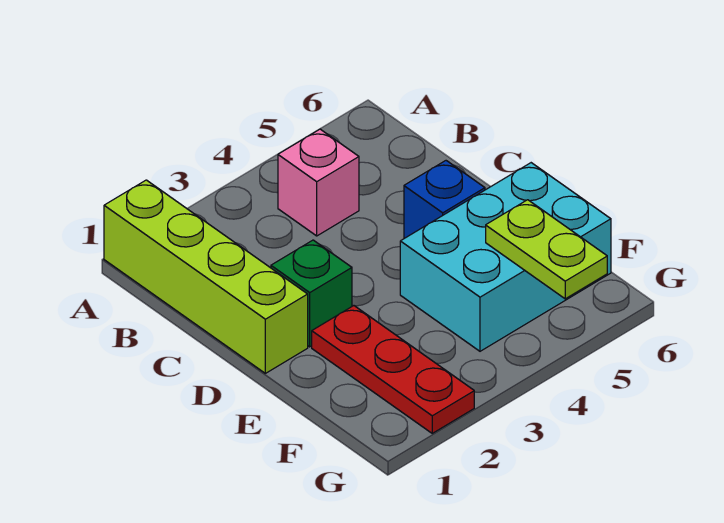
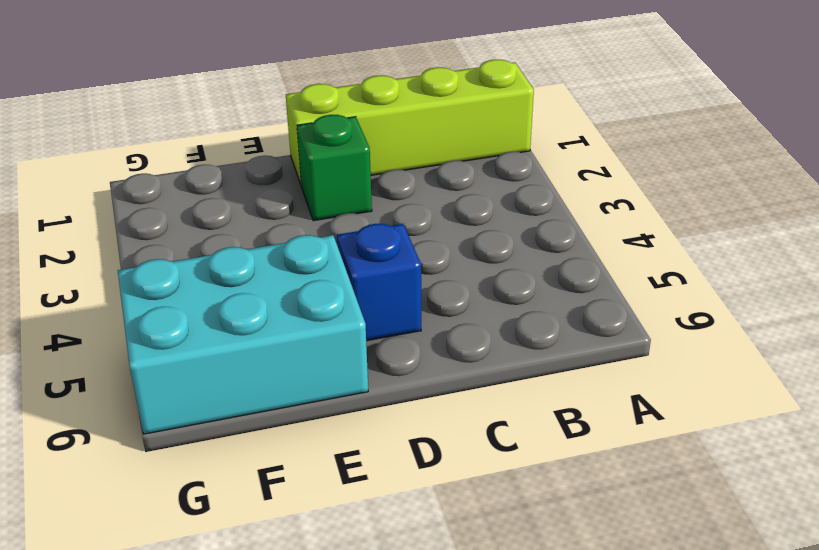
cyan 2x3 brick [118,235,368,434] -> cyan 2x3 brick turned to [400,163,611,351]
none -> pink 1x1 brick [278,129,359,236]
none -> red 1x3 plate [312,306,474,433]

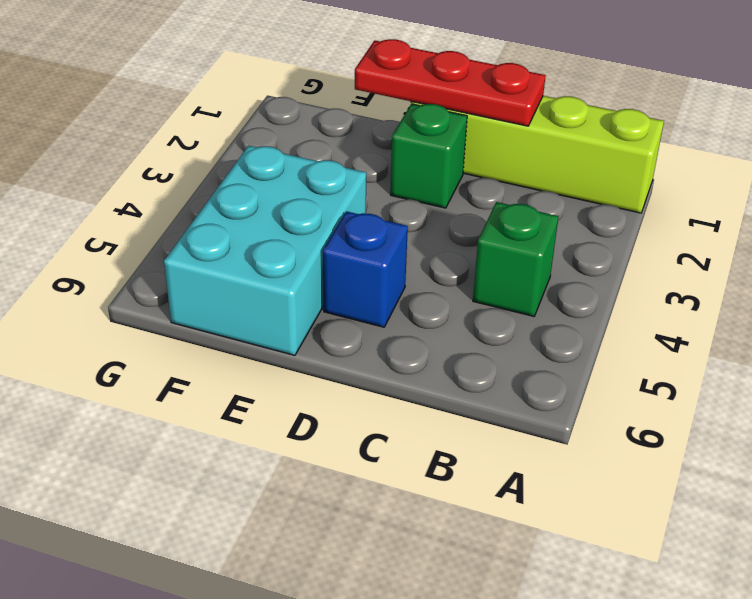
green 1x1 brick [473,202,559,316] -> pink 1x1 brick [278,129,359,236]
red 1x3 plate [355,39,546,126] -> red 1x3 plate moved to [312,306,474,433]
none -> lime 1x2 plate [486,200,607,299]

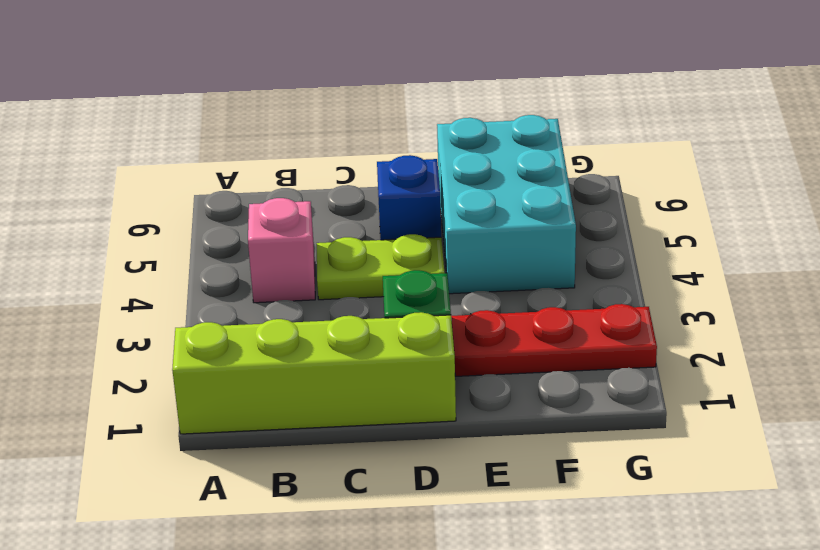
lime 1x2 plate [317,234,444,300] -> lime 1x2 plate moved to [486,200,607,299]

